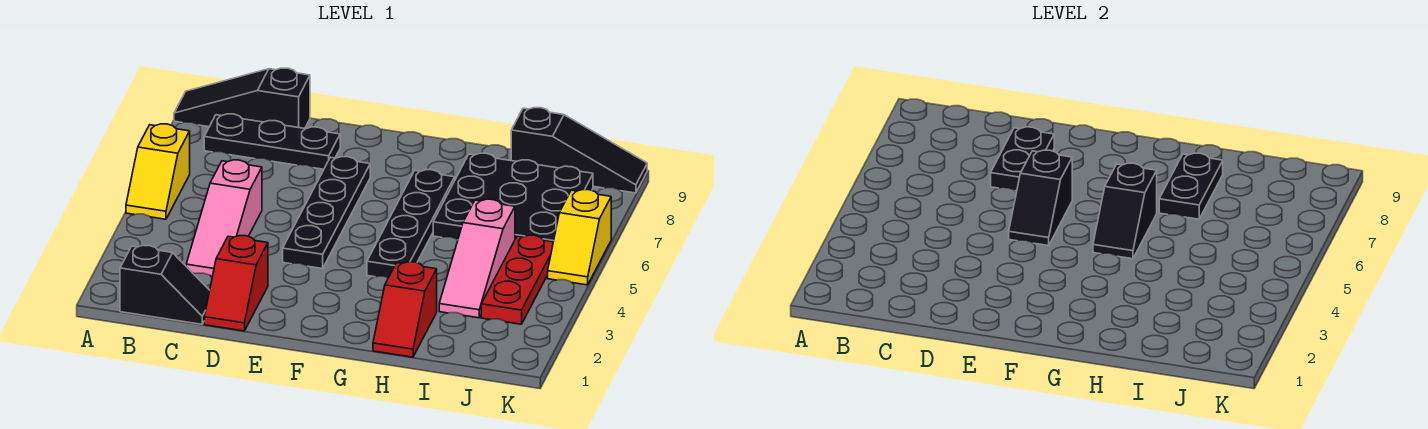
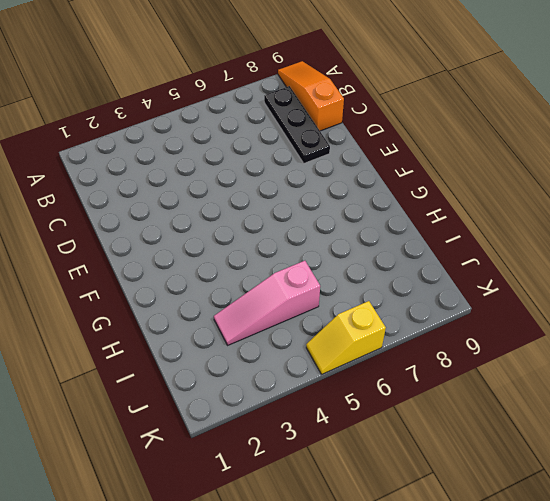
orange 1x3 slope [278,61,344,131] -> black 1x3 slope [174,68,310,129]
none -> yellow 1x2 slope [126,124,190,219]
none -> black 1x2 slope [120,245,210,324]
none -> pink 1x3 slope [186,160,262,276]

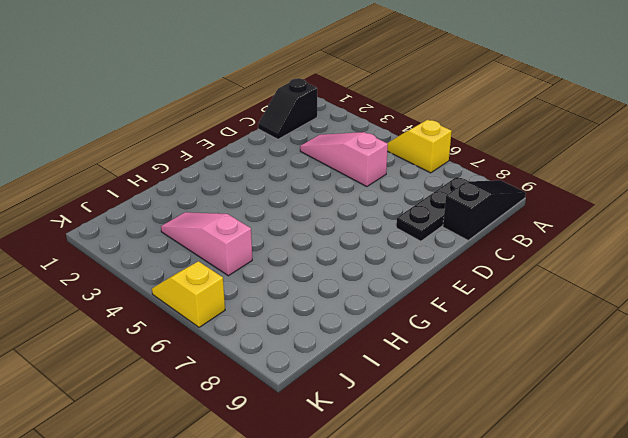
none -> red 1x2 slope [204,236,268,331]
none -> black 1x4 plate [283,157,370,269]
none -> black 1x4 plate [367,170,455,278]

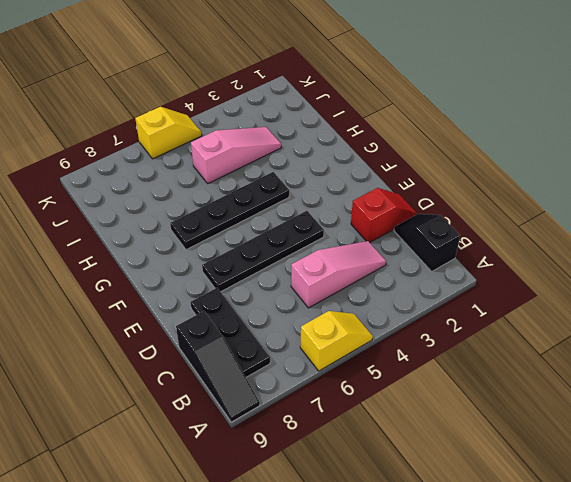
none -> red 1x2 slope [373,262,437,357]
none -> black 3x3 plate [433,153,593,242]
none -> black 1x3 slope [511,108,647,193]

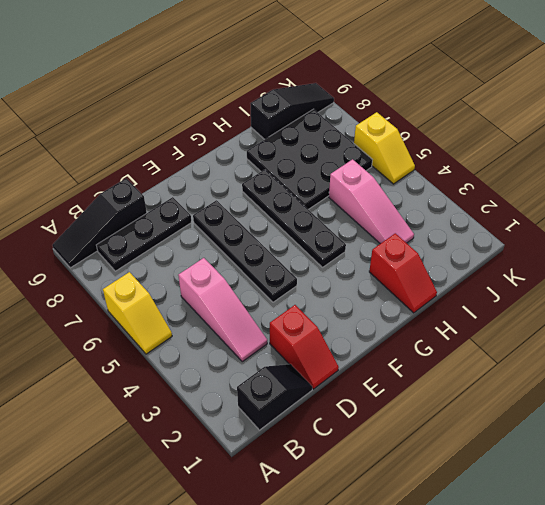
none -> red 1x3 plate [481,235,553,324]
none -> black 1x2 plate [991,127,1054,191]
none -> black 1x2 slope [1009,150,1072,246]

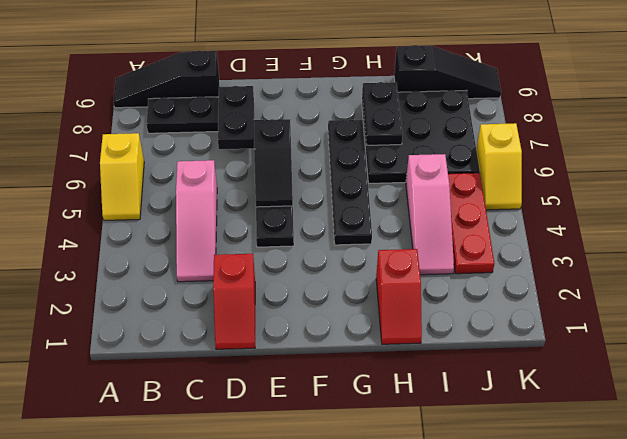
none -> black 1x2 slope [120,245,210,324]
none -> black 1x2 slope [1093,163,1157,259]

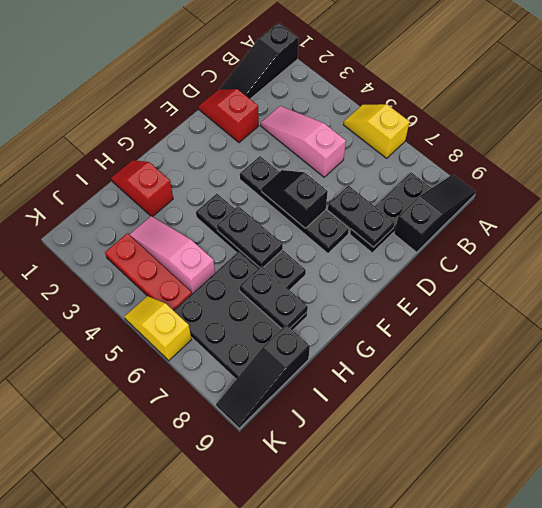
black 1x3 slope [219,22,299,99] -> black 1x2 slope [120,245,210,324]
black 1x2 plate [217,206,283,267] -> black 1x2 slope [1093,163,1157,259]

